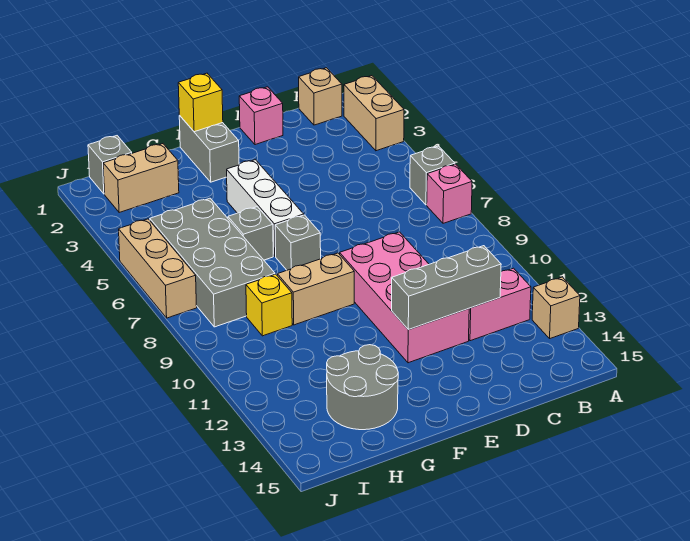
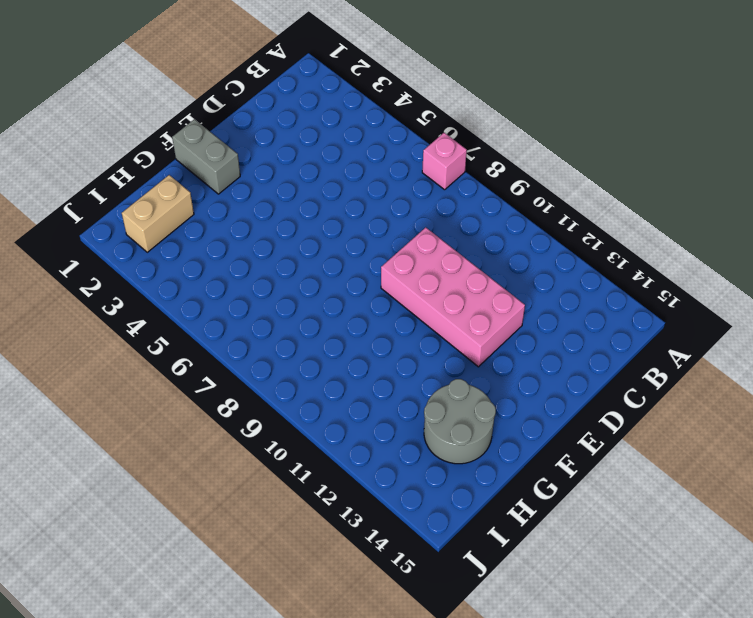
none -> tan 1x2 brick [344,76,404,151]
none -> grey 1x1 brick [410,146,455,205]
none -> tan 1x1 brick [532,277,580,338]

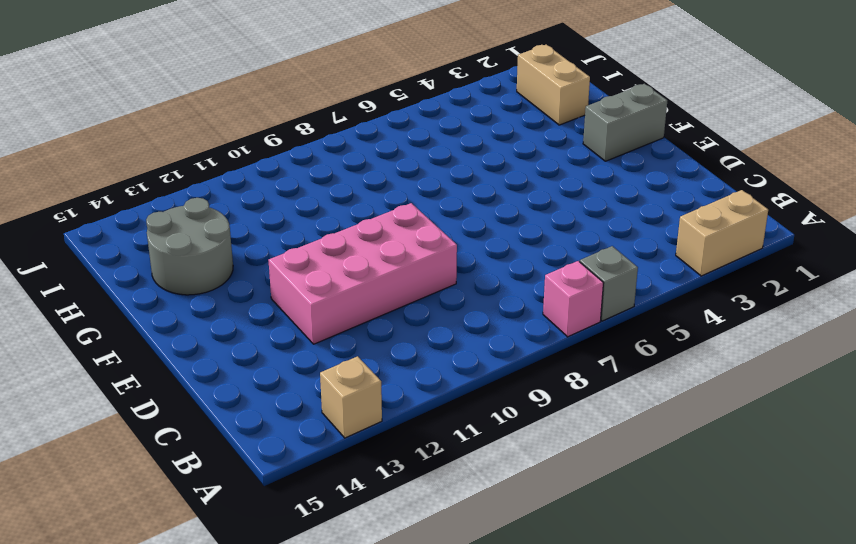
none -> tan 1x1 brick [299,68,342,125]
none -> pink 1x2 brick [469,268,531,341]
none -> pink 1x1 brick [239,87,283,145]

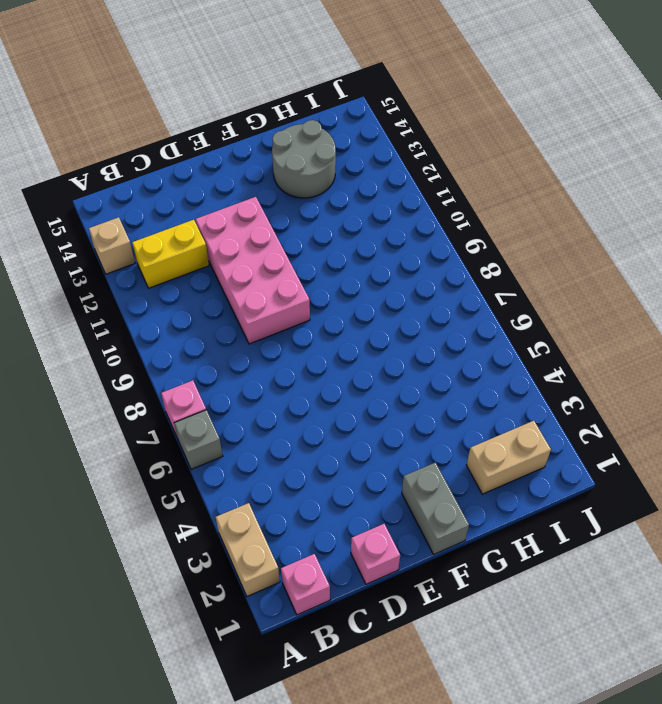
pink 1x1 brick [281,554,330,615] -> tan 1x1 brick [299,68,342,125]
yellow 1x2 brick [132,220,209,288] -> pink 1x2 brick [469,268,531,341]
none -> white 1x3 brick [227,160,304,256]
none -> grey 1x1 brick [275,215,321,270]
none -> tan 1x2 brick [277,253,354,325]

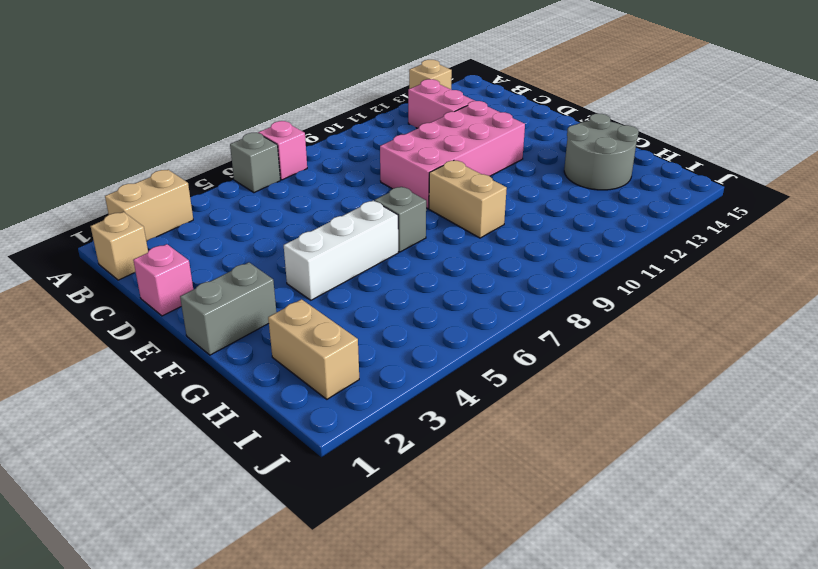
none -> grey 1x1 brick [228,207,273,260]
none -> grey 2x4 brick [150,198,275,327]
none -> yellow 1x1 brick [246,274,292,336]

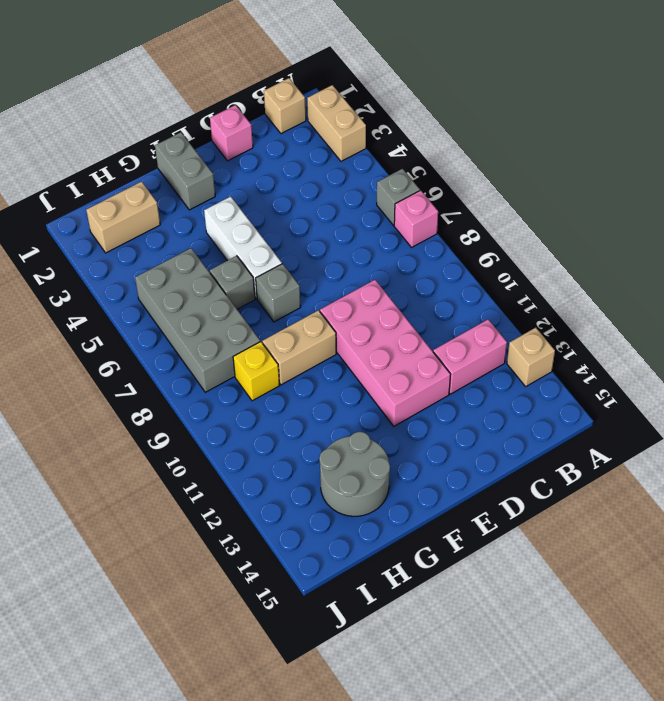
none -> grey 1x1 brick [88,136,132,194]
none -> tan 1x3 brick [119,219,197,318]
none -> grey 1x3 brick [392,246,501,330]

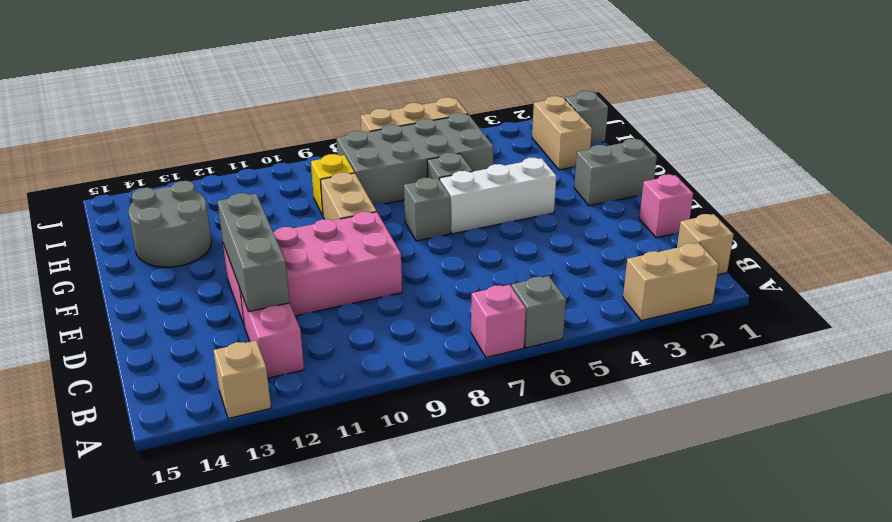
none -> yellow 1x1 brick [178,73,223,132]

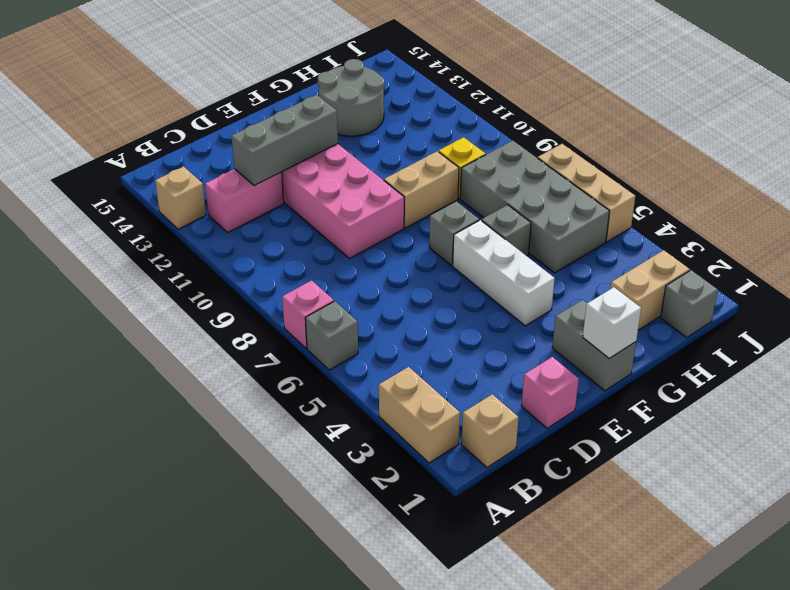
white 1x1 brick [583,287,641,358] -> yellow 1x1 brick [178,73,223,132]

